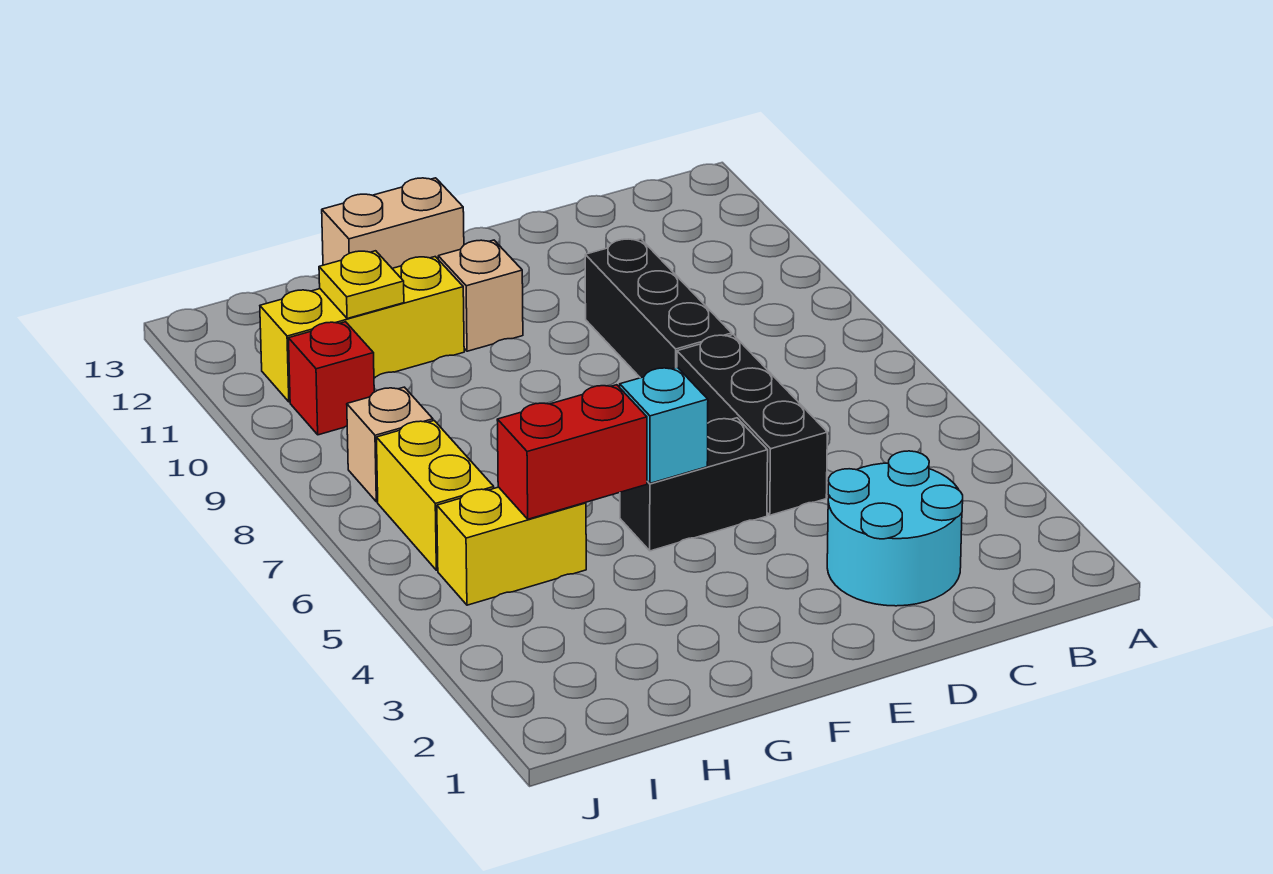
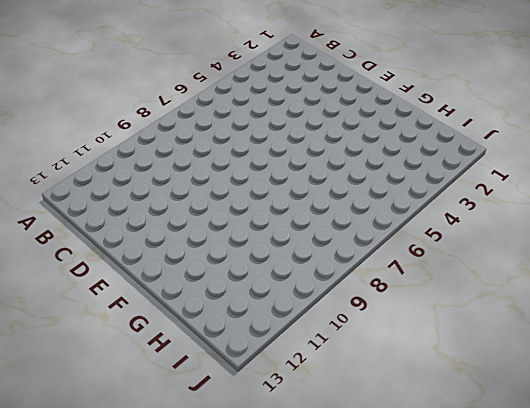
none -> cyan 2x2 round brick [827,451,963,606]
none -> black 1x3 brick [677,335,827,515]
none -> black 1x3 brick [585,239,732,378]

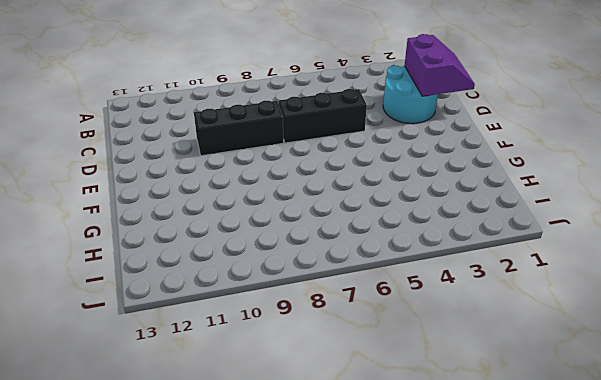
purple 2x2 slope [405,34,475,96] -> none
none -> black 1x2 brick [620,418,768,551]
none -> tan 1x1 brick [438,240,523,351]
none -> tan 1x2 brick [322,178,464,268]

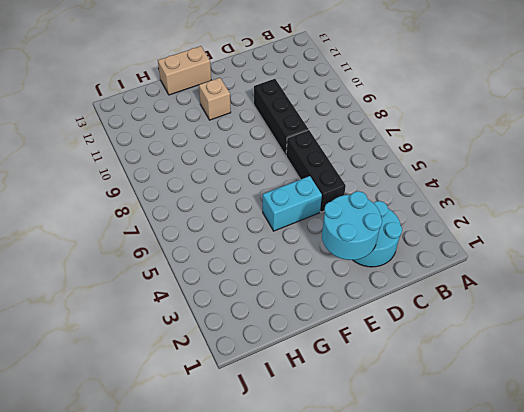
cyan 2x2 round brick [322,191,382,260] -> none
cyan 1x2 brick [263,176,322,231] -> black 1x2 brick [620,418,768,551]
none -> yellow 1x3 brick [260,257,464,402]
none -> yellow 1x2 brick [437,487,586,605]
none -> yellow 1x2 brick [376,421,494,570]

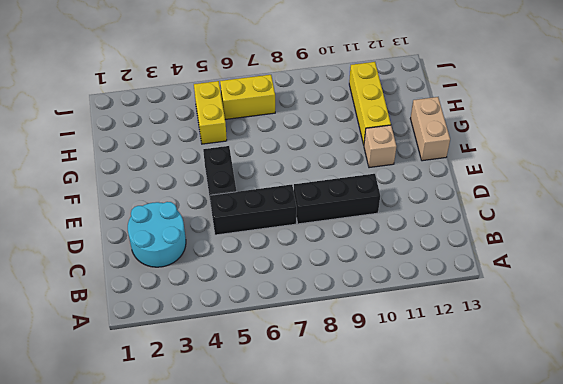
none -> tan 1x1 brick [347,387,433,502]
none -> red 1x1 brick [289,322,374,435]
none -> cyan 1x1 brick [620,367,708,483]

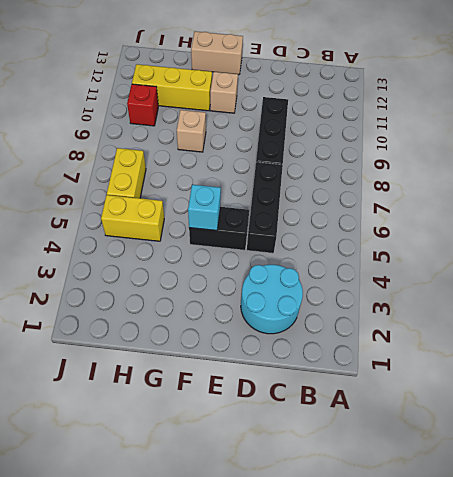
tan 1x1 brick [177,110,206,152] -> tan 1x1 brick moved to [347,387,433,502]
none -> red 1x2 brick [497,385,647,519]
none -> yellow 1x1 plate [319,251,404,319]

